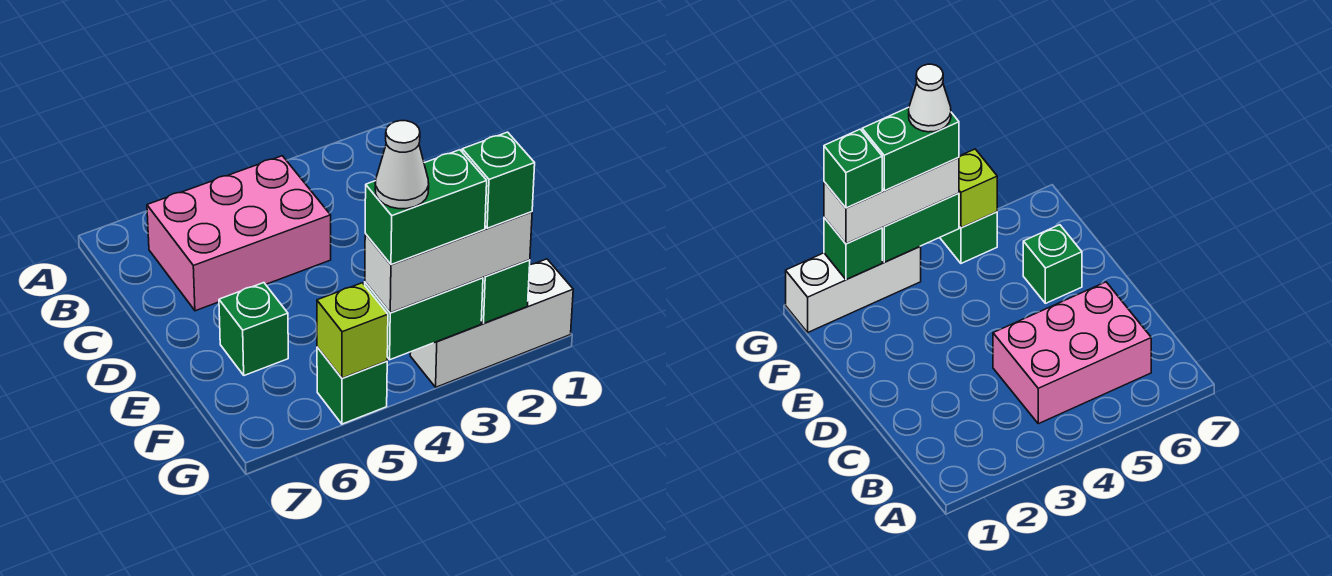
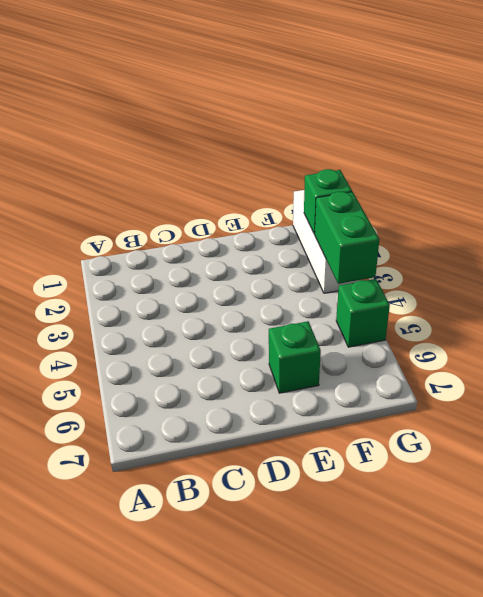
none -> pink 2x3 brick [147,156,331,311]
none -> lime 1x1 brick [317,283,388,378]

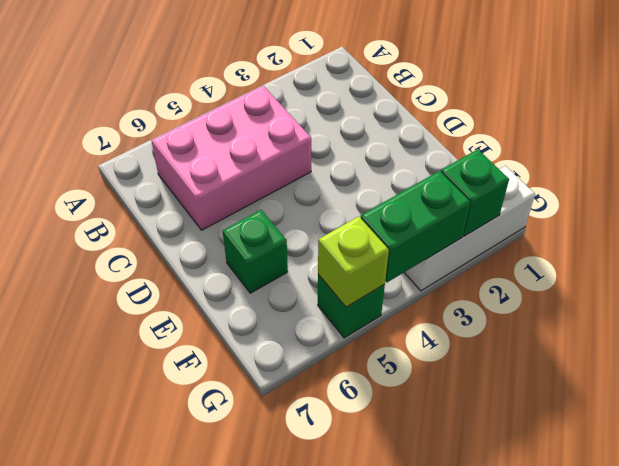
none -> white 1x3 brick [365,212,532,313]
none -> green 1x1 brick [462,132,535,228]

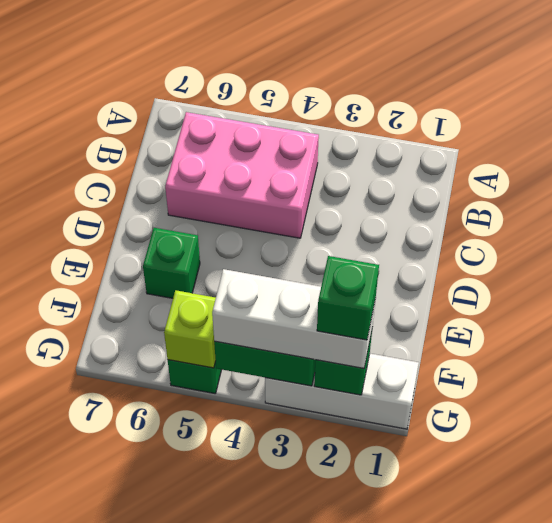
none -> green 1x2 brick [365,150,487,265]
none -> white 1x1 cone [375,121,429,209]

